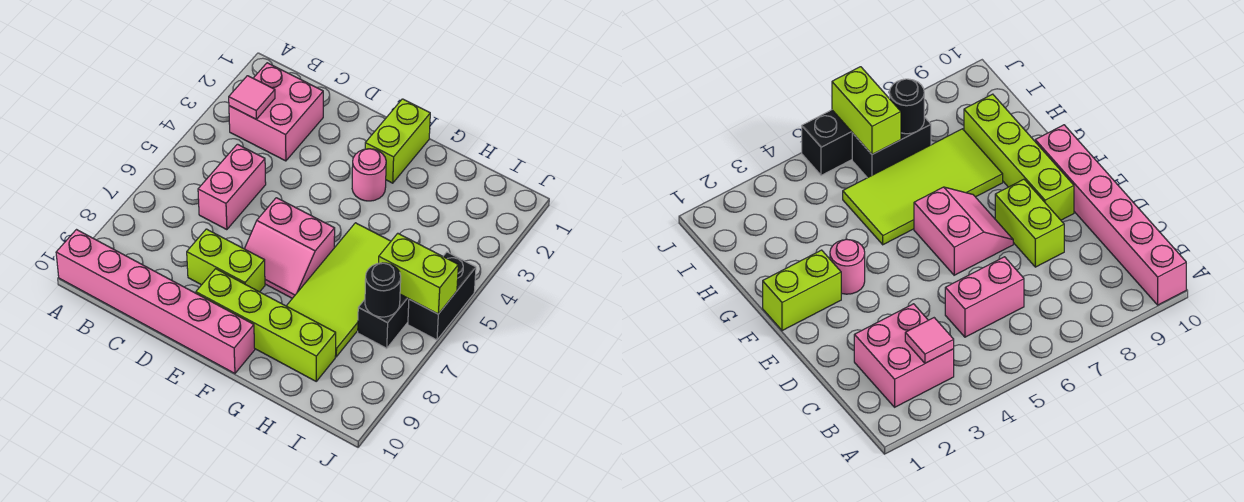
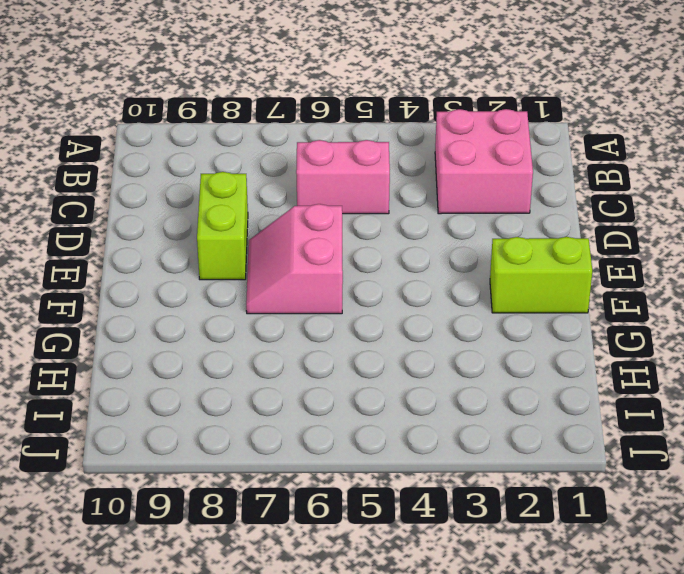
none -> pink 1x6 brick [56,230,255,373]
none -> lime 1x4 brick [196,269,336,381]
none -> pink 1x1 round brick [352,149,386,201]

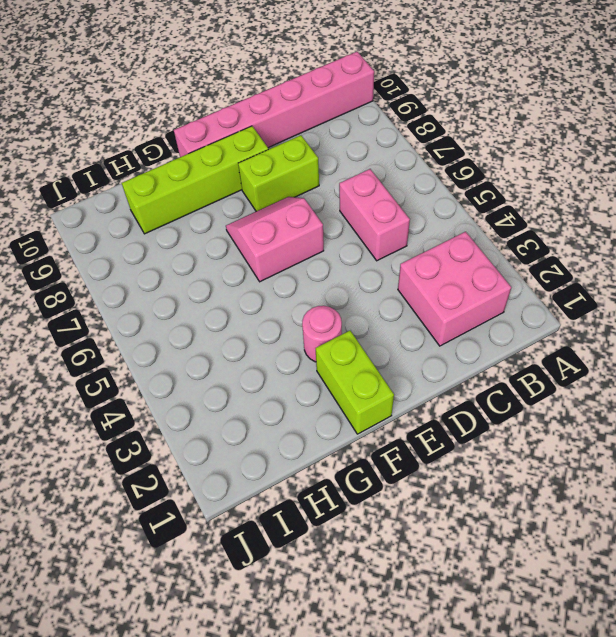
none -> lime 2x4 tile [287,223,391,357]
none -> black 1x2 brick [358,294,409,348]
none -> black 1x2 brick [408,252,476,340]

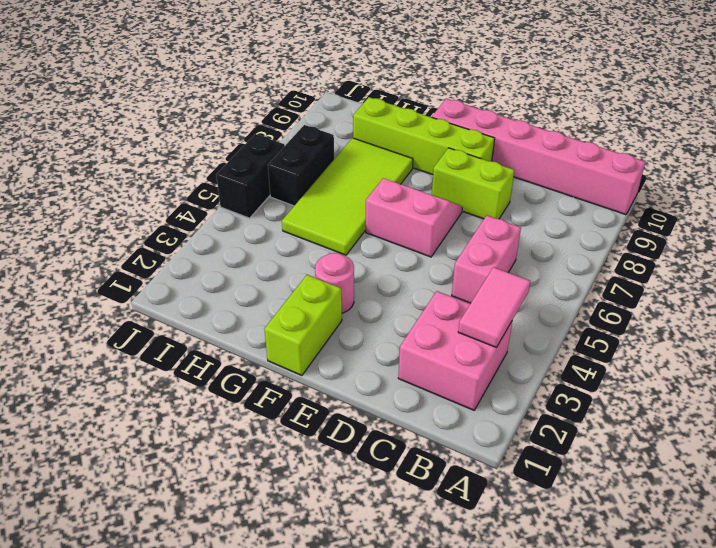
pink 1x2 tile [458,267,530,347] -> pink 1x1 tile [229,76,275,119]
none -> lime 1x2 brick [379,233,458,314]
none -> black 1x1 round brick [365,263,401,317]

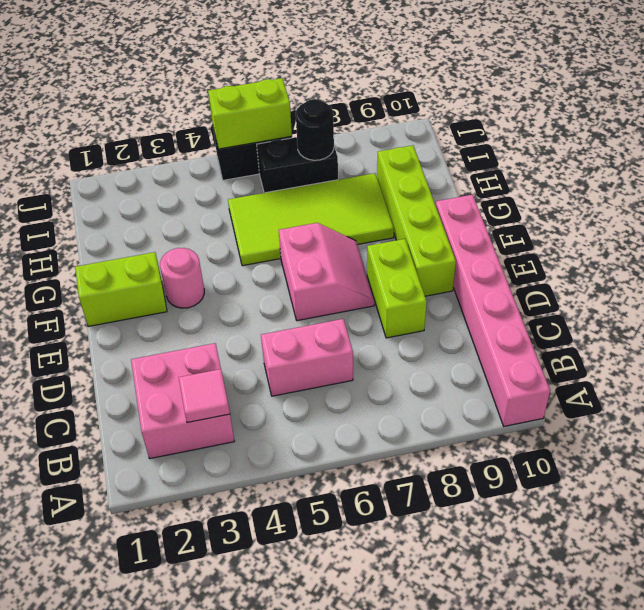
lime 1x2 brick [208,78,292,149] -> lime 1x2 brick turned to [379,233,458,314]

